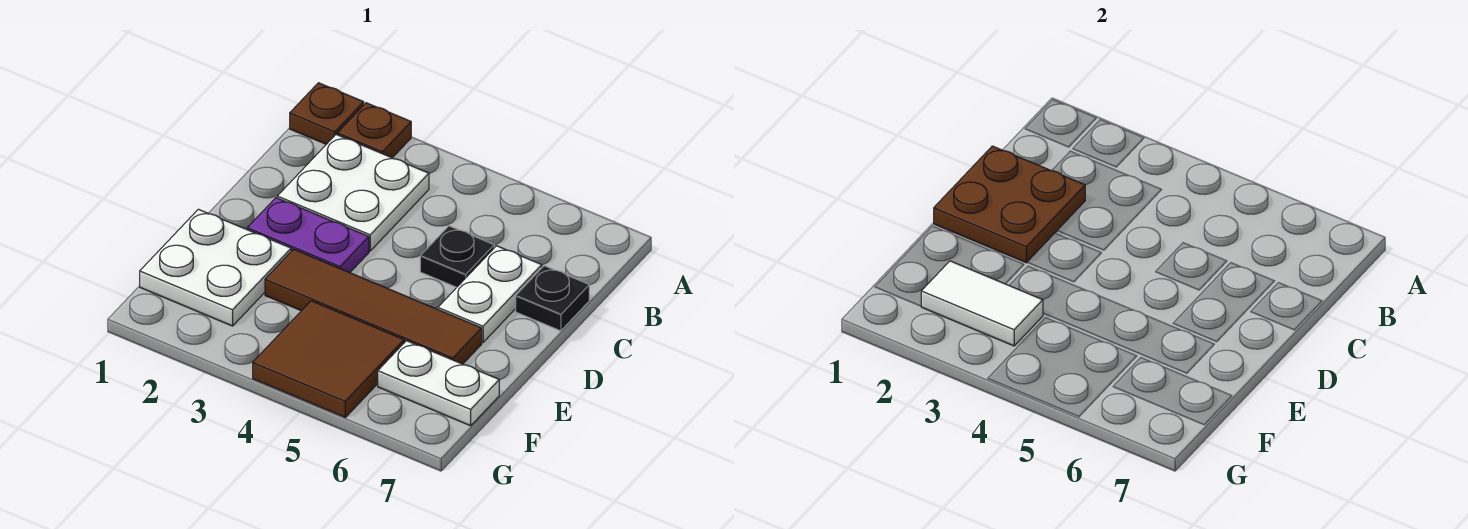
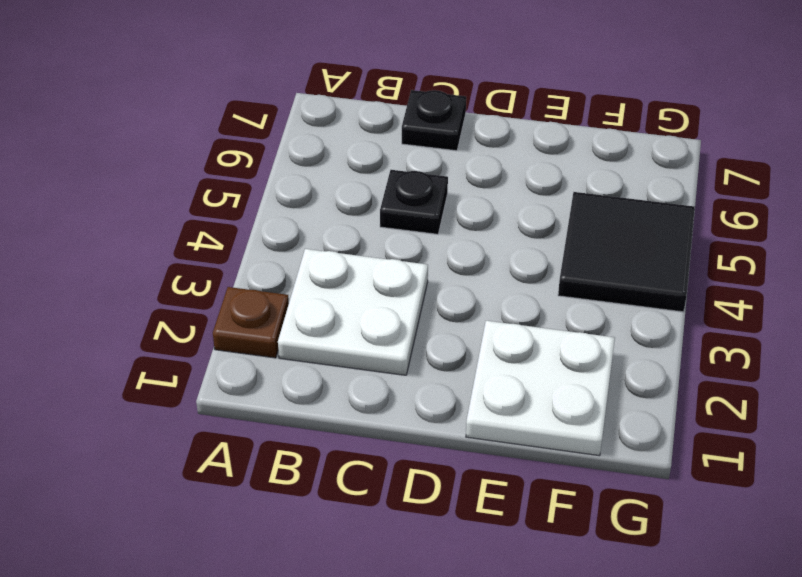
black 2x2 tile [558,192,695,312] -> brown 2x2 tile [253,301,404,417]
none -> brown 1x1 plate [290,83,364,144]
none -> white 1x2 plate [438,246,542,342]
none -> purple 1x2 plate [247,198,369,273]

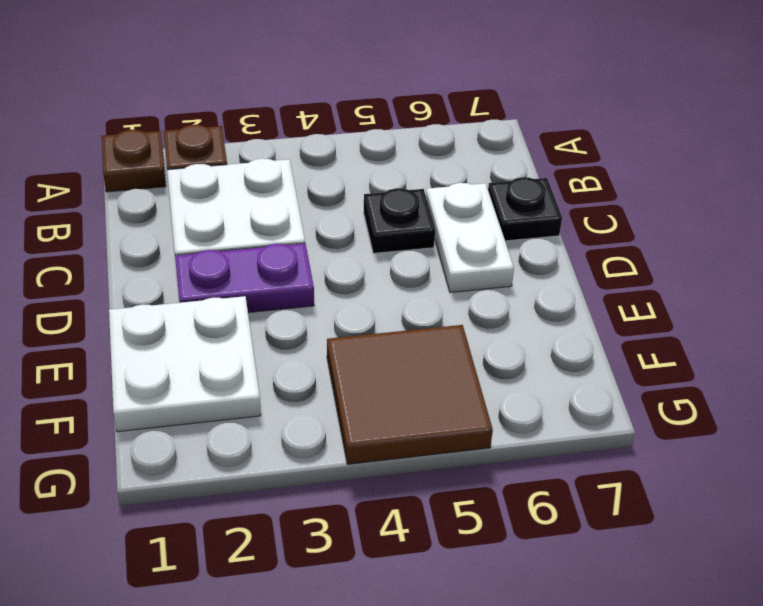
none -> brown 1x4 tile [265,249,482,364]
none -> white 1x2 plate [378,341,499,426]
none -> brown 2x2 plate [934,146,1085,263]

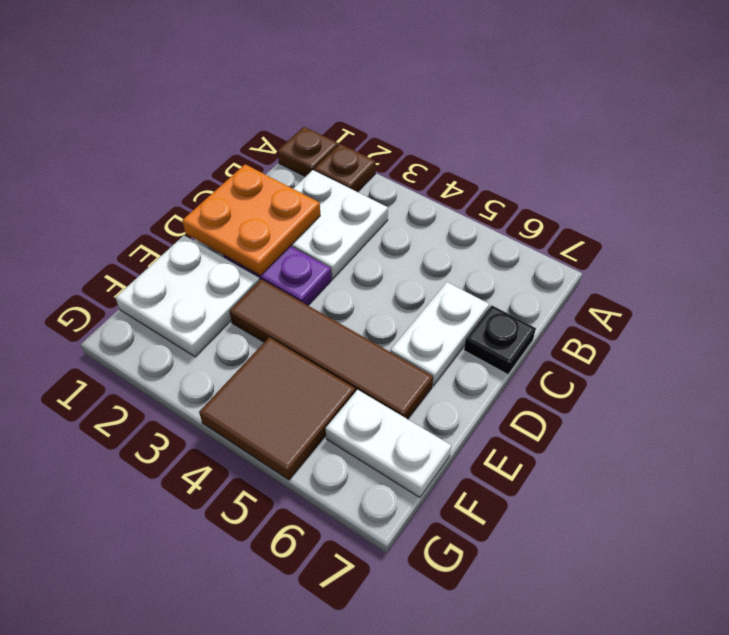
orange 2x2 plate [182,164,320,276] -> brown 2x2 plate [934,146,1085,263]
none -> black 1x1 plate [420,226,494,287]
none -> white 1x2 tile [921,261,1043,346]

